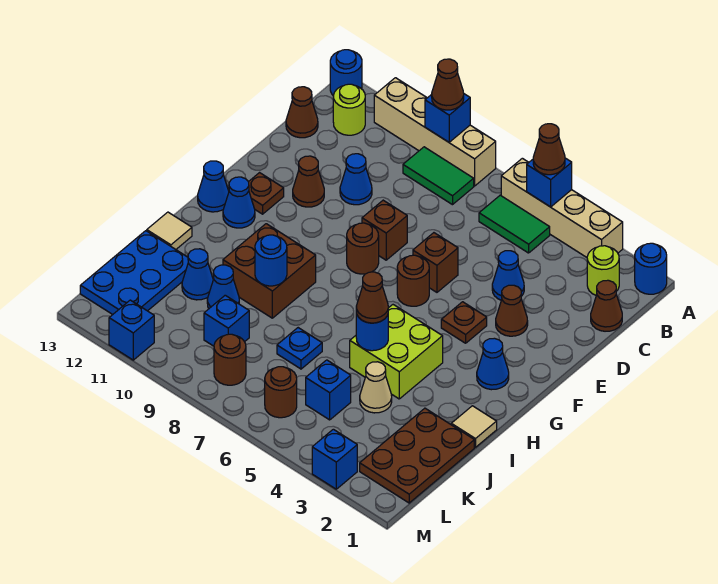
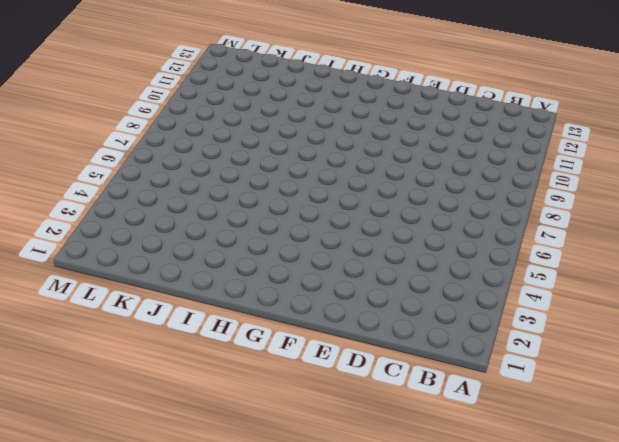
none -> blue 1x1 round brick [635,243,667,294]
none -> tan 1x4 brick [501,158,623,257]
none -> tan 1x4 brick [374,78,496,186]
none -> blue 1x1 round brick [330,50,362,95]

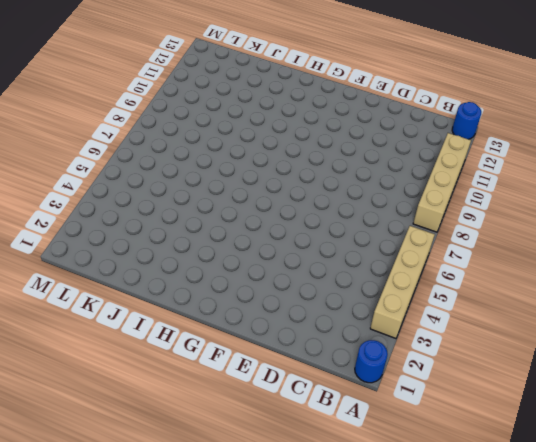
none -> lime 1x1 round brick [587,246,619,295]
none -> green 1x2 tile [479,195,550,253]
none -> green 1x2 tile [403,147,474,205]
none -> lime 1x1 round brick [333,84,365,135]

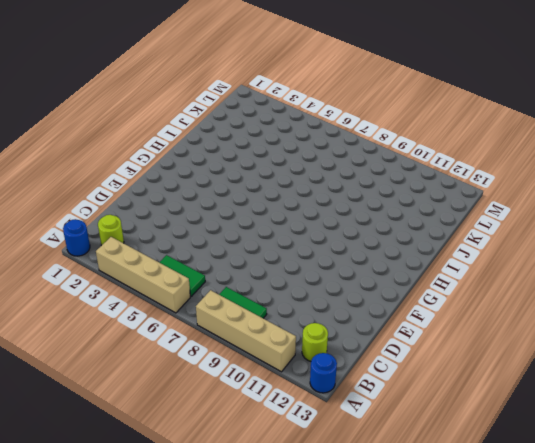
none -> brown 1x1 cone [591,280,622,331]
none -> brown 1x1 cone [286,87,318,138]
none -> blue 1x1 cone [492,251,524,300]
none -> blue 1x1 cone [340,154,372,205]

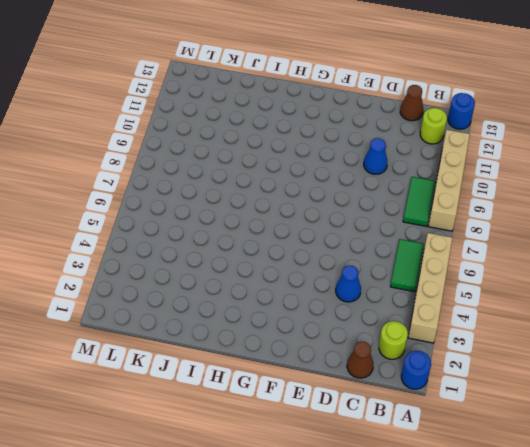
none -> brown 1x1 cone [496,285,528,336]
none -> brown 1x1 brick [413,233,458,292]
none -> brown 1x1 brick [362,200,407,260]
none -> brown 1x1 cone [293,156,324,207]

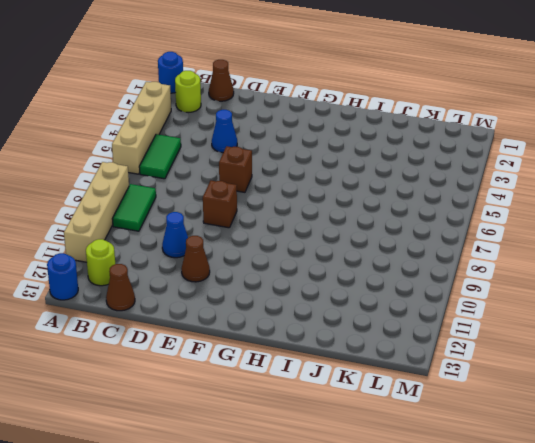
none -> brown 1x1 cone [496,285,528,336]
none -> brown 1x1 plate [441,302,487,343]
none -> brown 1x1 round brick [397,255,429,306]
none -> brown 1x1 round brick [347,223,379,274]

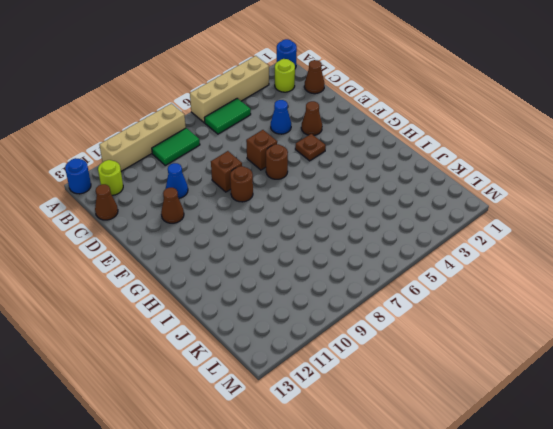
none -> brown 1x1 plate [249,173,284,214]
none -> blue 1x1 cone [477,338,509,390]
none -> blue 1x1 cone [223,177,255,228]
none -> blue 1x1 cone [198,161,229,212]

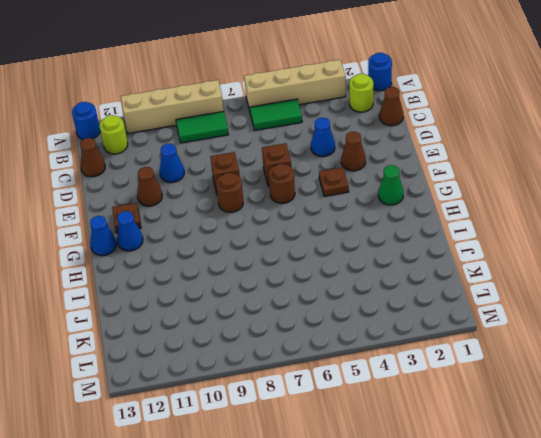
green 1x1 cone [378,165,403,205] -> blue 1x1 cone [477,338,509,390]
none -> lime 2x2 brick [350,305,443,399]
none -> brown 2x2 brick [223,224,316,318]
none -> tan 1x1 tile [451,406,497,447]
none -> tan 1x1 tile [147,212,192,249]

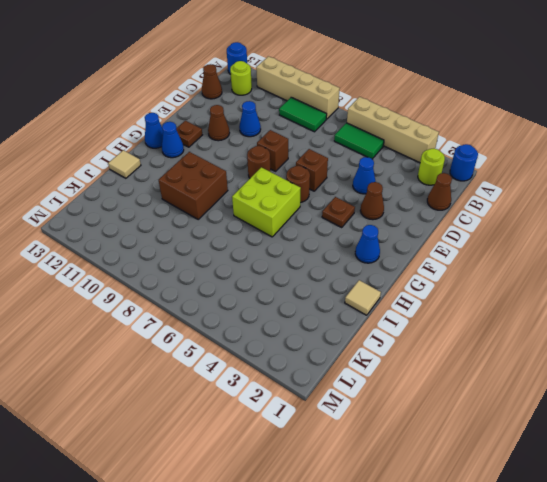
lime 2x2 brick [232,167,301,237] -> lime 2x2 brick moved to [350,305,443,399]
none -> brown 2x3 plate [360,408,474,503]
none -> tan 1x1 cone [360,362,392,413]
none -> blue 1x1 plate [277,328,322,369]
none -> blue 1x1 cone [207,265,239,308]

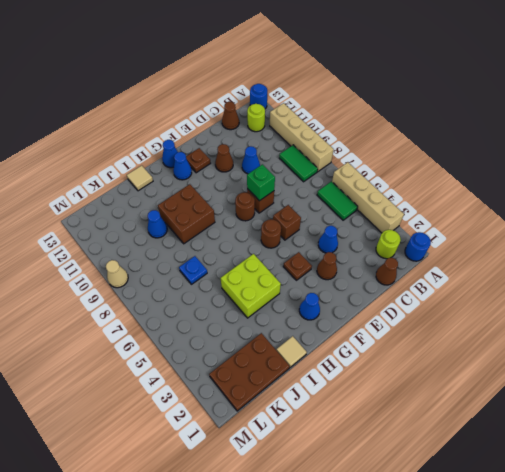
green 1x1 brick [247,164,275,201] -> none
tan 1x1 cone [106,260,128,288] -> tan 1x1 cone moved to [360,362,392,413]
none -> blue 1x1 cone [182,249,213,300]
none -> blue 2x3 plate [80,231,188,314]
none -> blue 1x1 brick [306,360,351,420]
none -> blue 1x1 brick [204,295,249,346]

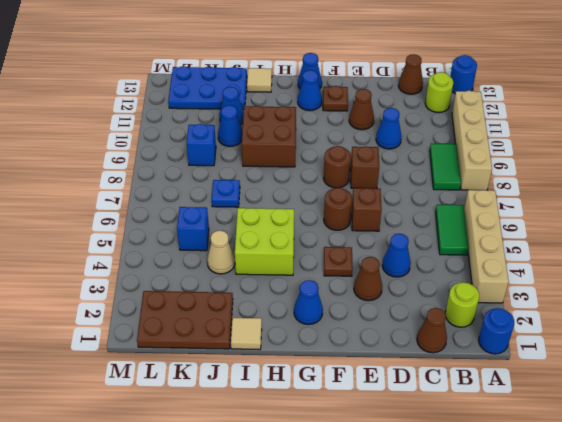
none -> brown 1x1 round brick [265,367,297,418]
none -> brown 1x1 round brick [214,334,246,385]
none -> blue 1x1 brick [312,429,357,489]
none -> blue 1x1 brick [109,300,154,360]

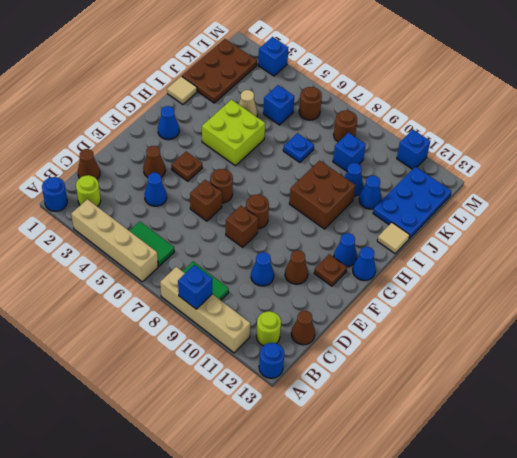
none -> blue 1x1 brick [527,158,572,207]
none -> blue 1x1 round brick [356,311,388,351]
none -> blue 1x1 round brick [255,235,287,286]
none -> brown 1x1 cone [533,124,565,175]

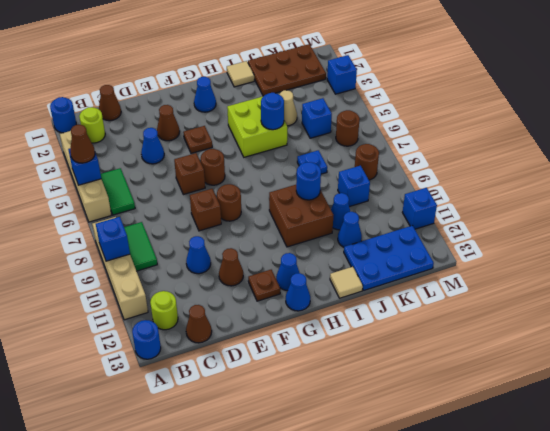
none -> brown 1x1 cone [432,59,464,110]
none -> brown 1x1 cone [356,272,388,323]

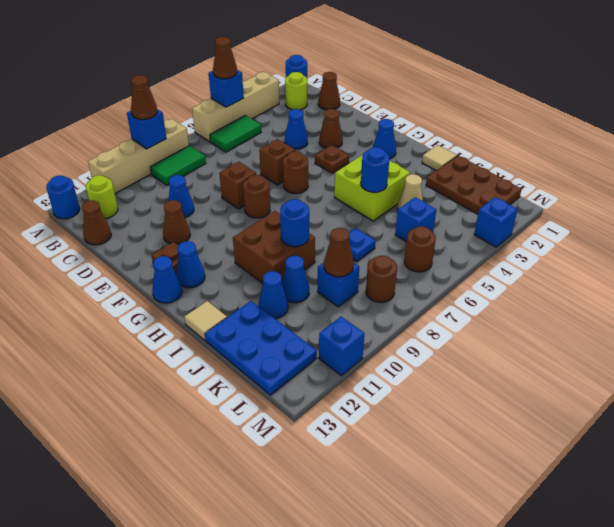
brown 1x1 cone [324,228,354,277] -> brown 1x1 cone moved to [356,272,388,323]

